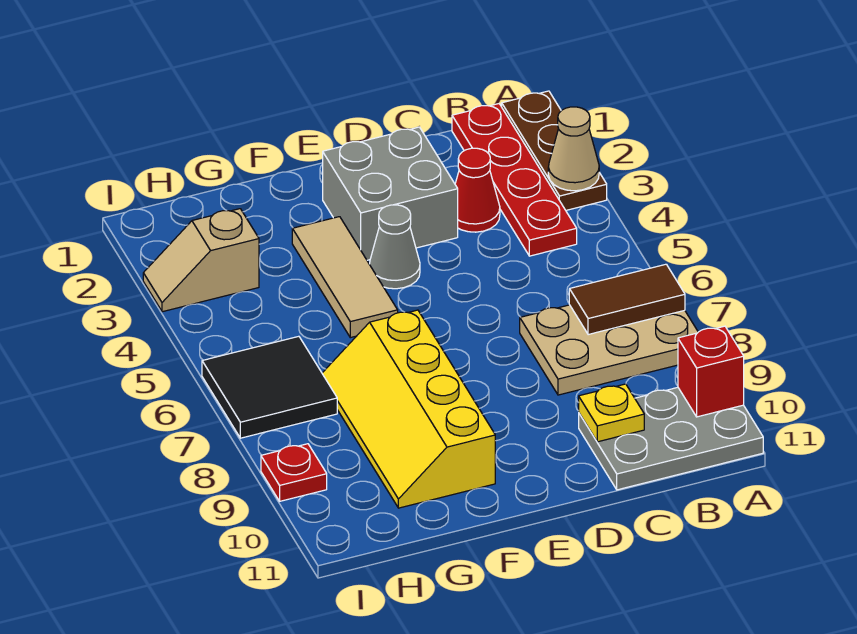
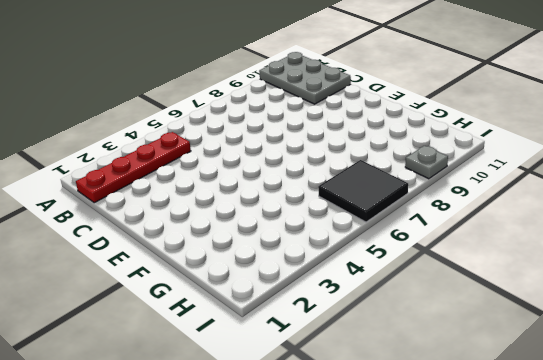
grey 1x1 plate [405,146,448,179] -> red 1x1 plate [261,444,327,501]
none -> brown 1x3 plate [502,91,607,210]
none -> tan 2x3 plate [520,305,698,395]
none -> red 1x1 cone [455,148,500,232]

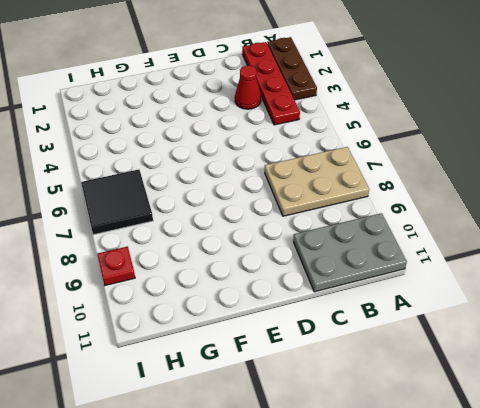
none -> grey 2x2 brick [323,127,458,260]
none -> grey 1x1 cone [369,205,420,289]
none -> tan 1x3 tile [292,217,398,338]

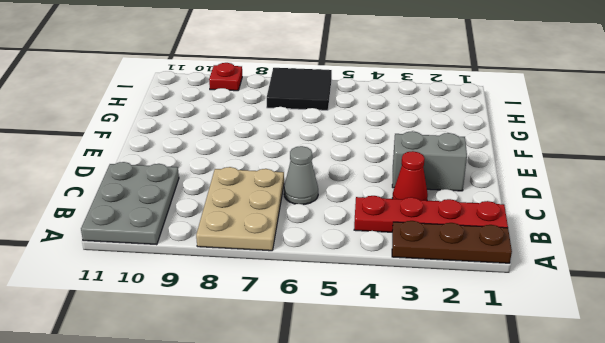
grey 1x1 cone [284,146,318,205] -> grey 1x1 cone moved to [369,205,420,289]
grey 1x2 brick [392,131,467,191] -> grey 2x2 brick [323,127,458,260]
none -> tan 1x3 tile [292,217,398,338]
none -> yellow 2x4 slope [322,310,495,508]
none -> tan 1x2 slope [143,209,259,312]

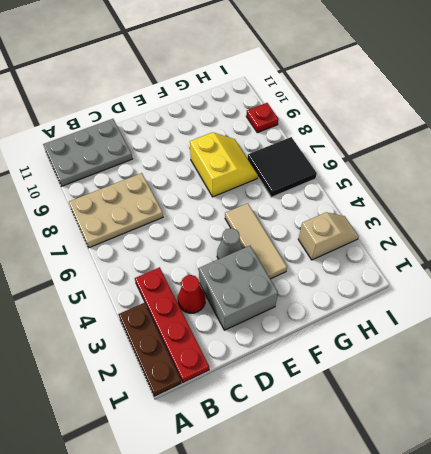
yellow 2x2 slope [190,132,258,197] -> yellow 2x4 slope [322,310,495,508]
none -> tan 1x1 cone [548,107,599,191]
none -> brown 1x2 tile [569,264,685,335]
none -> red 1x1 brick [678,326,744,417]

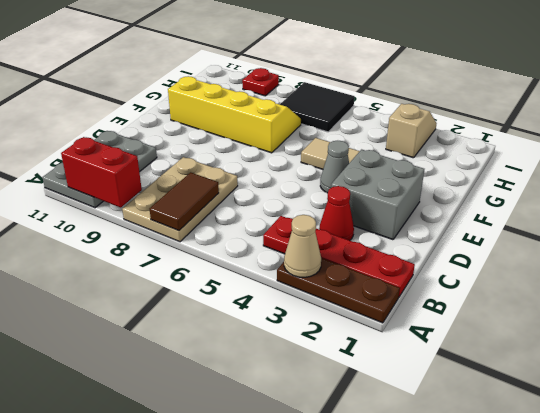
red 1x2 brick [61,137,142,207] -> red 1x1 brick [678,326,744,417]
none -> yellow 1x1 plate [579,384,644,442]

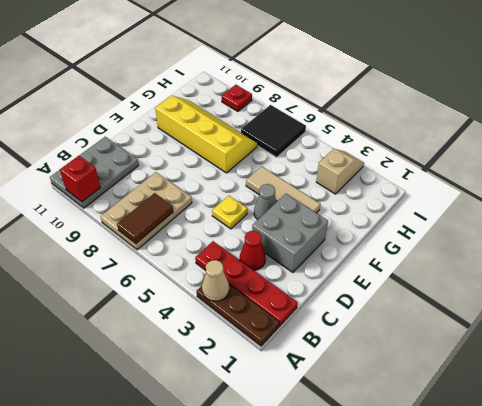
yellow 1x1 plate [212,196,247,229] -> yellow 1x1 plate moved to [579,384,644,442]

